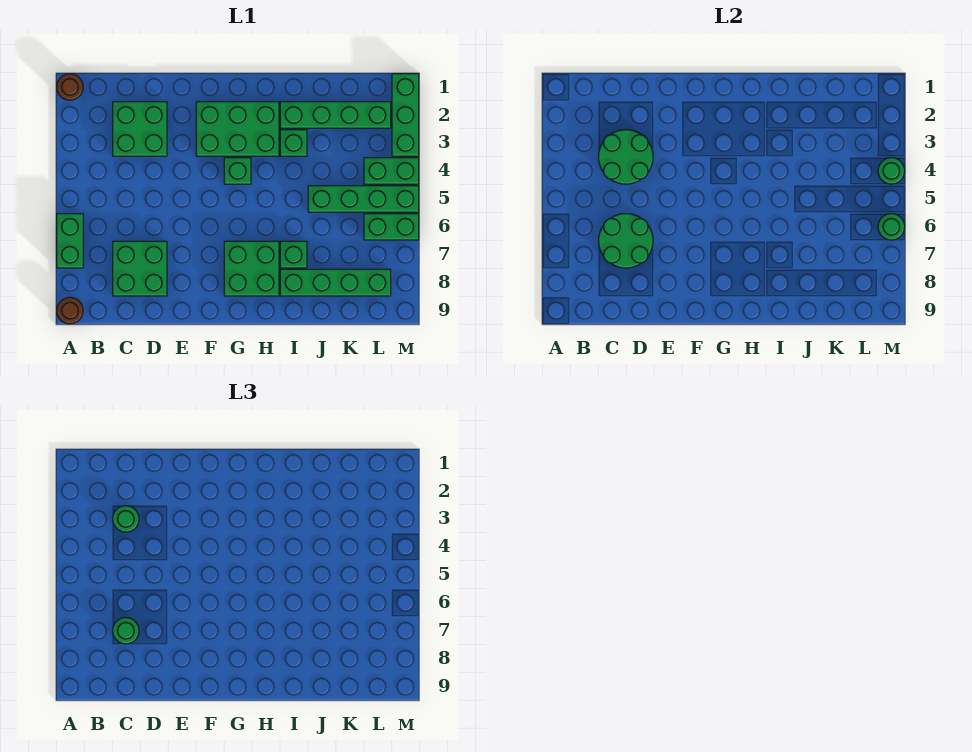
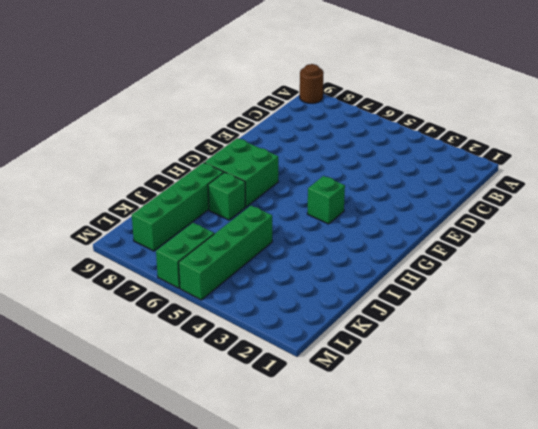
none -> brown 1x1 round brick [57,74,83,100]
none -> green 1x2 brick [57,214,83,268]
none -> green 2x2 brick [113,102,167,156]

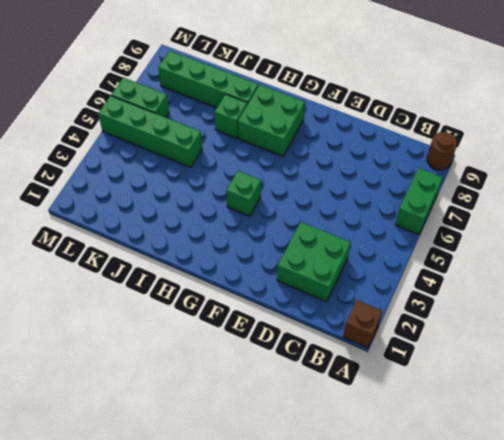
brown 1x1 brick [343,300,382,348] -> brown 1x1 round brick [57,74,83,100]
none -> green 2x2 brick [113,241,167,296]
none -> green 2x3 brick [196,102,279,156]
none -> green 1x4 brick [280,102,391,128]

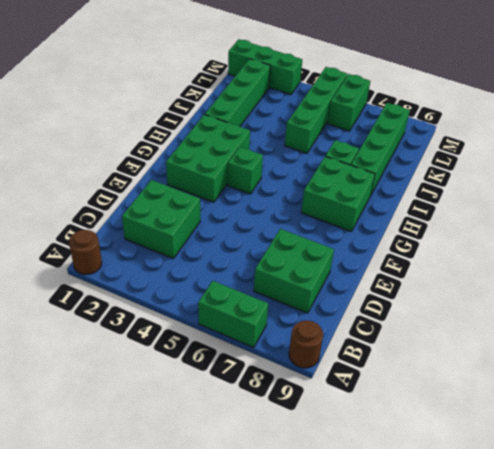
none -> green 1x1 brick [280,130,307,156]
none -> green 1x2 brick [364,158,419,184]
none -> green 2x2 round brick [599,130,653,184]

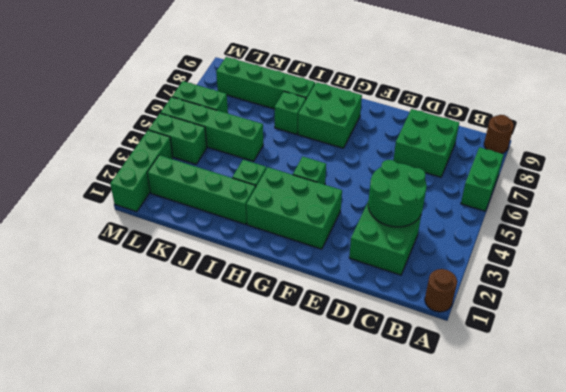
none -> green 2x2 round brick [599,214,653,268]
none -> green 1x1 round brick [878,158,905,184]
none -> green 1x1 round brick [878,214,905,240]

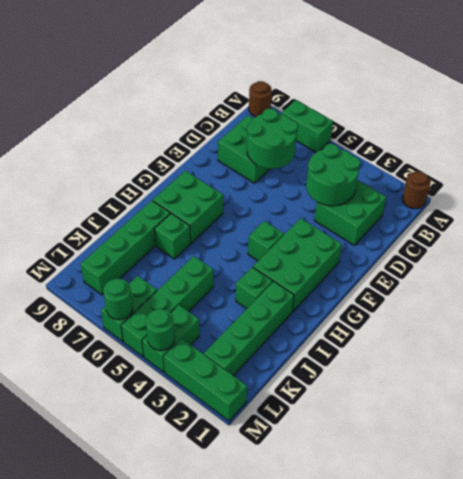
none -> green 1x1 round brick [113,506,139,532]
none -> green 1x1 round brick [113,618,139,644]

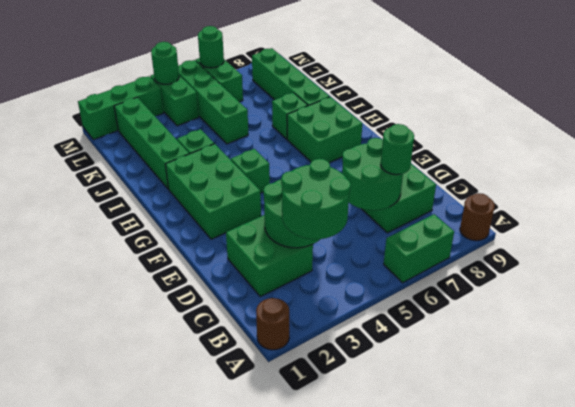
green 2x2 round brick [281,159,351,239] -> green 1x1 round brick [113,506,139,532]

